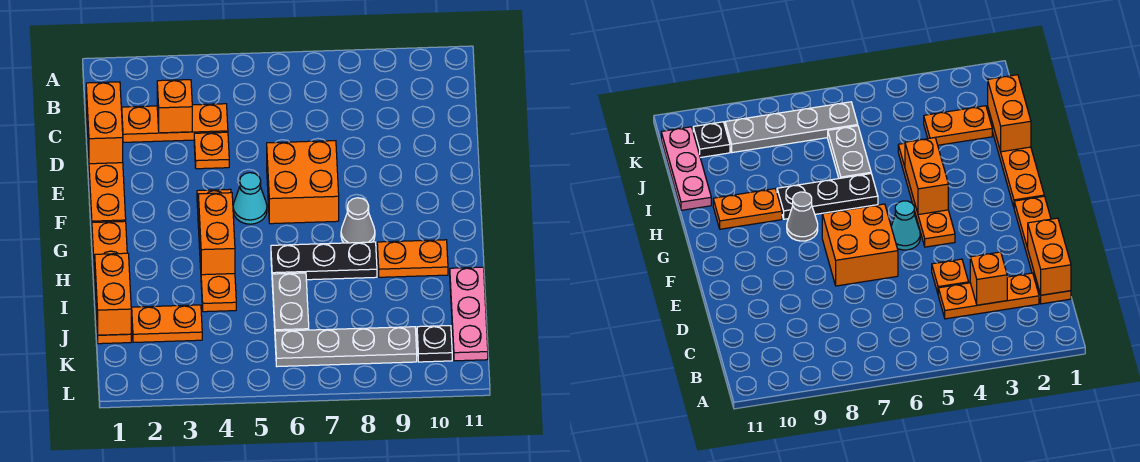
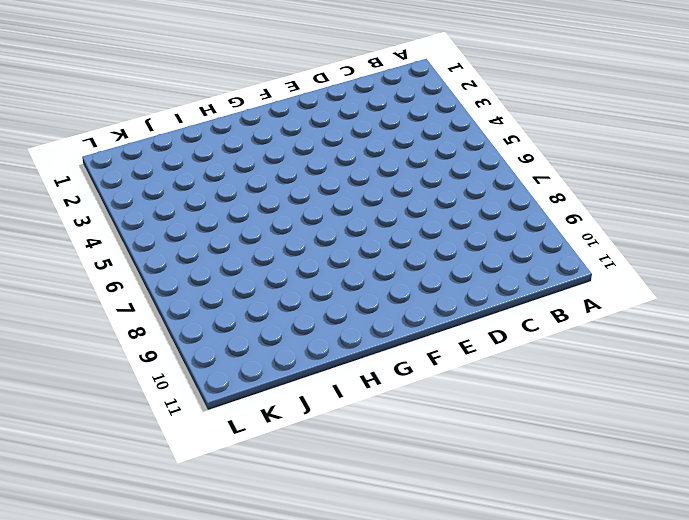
none -> orange 1x4 plate [86,113,126,223]
none -> orange 1x3 plate [122,104,228,142]
none -> orange 1x1 plate [194,132,229,169]

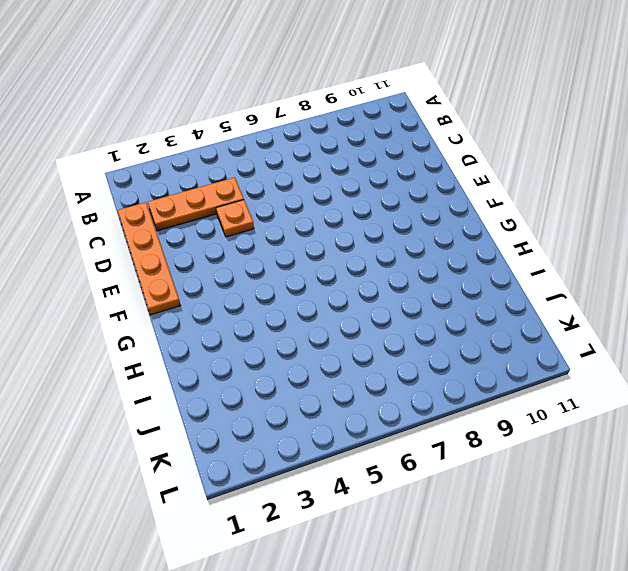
none -> orange 2x2 brick [267,141,339,224]
none -> orange 1x4 plate [197,189,236,312]
none -> cyan 1x1 cone [233,173,267,224]

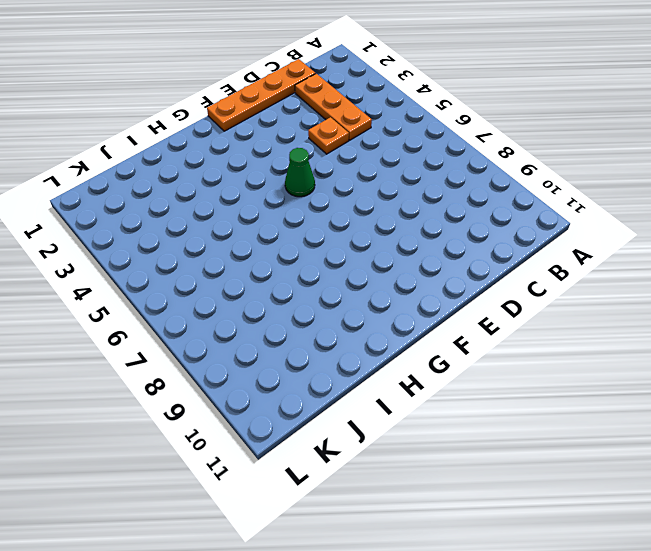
green 1x1 cone [285,148,315,197] -> cyan 1x1 cone [233,173,267,224]
none -> orange 2x2 brick [267,141,339,224]
none -> orange 1x4 plate [197,189,236,312]
none -> orange 1x4 plate [92,221,131,344]

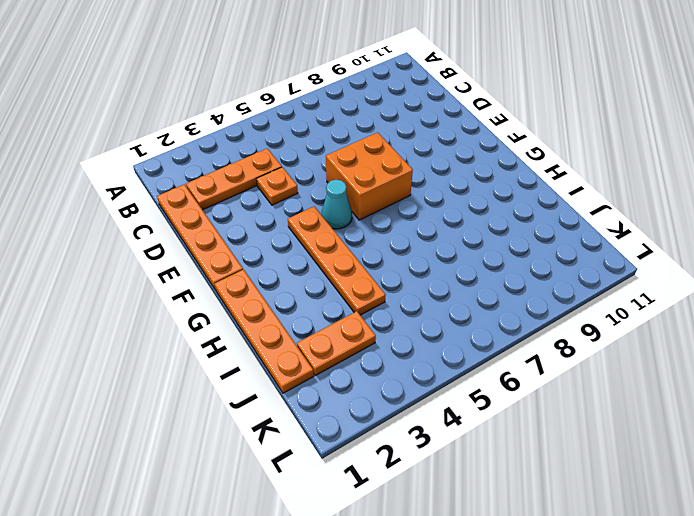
none -> grey 1x1 cone [341,198,375,243]
none -> black 1x3 plate [271,242,377,280]
none -> orange 1x2 plate [377,240,448,277]

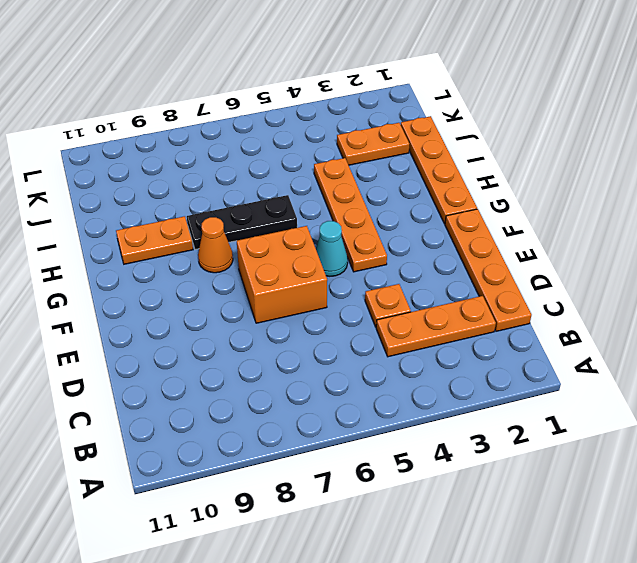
orange 1x1 cone [198,217,233,273] -> grey 1x1 cone [341,198,375,243]
none -> grey 1x2 plate [272,273,309,331]
none -> pink 1x3 plate [450,267,488,361]
none -> grey 1x4 plate [275,327,417,367]

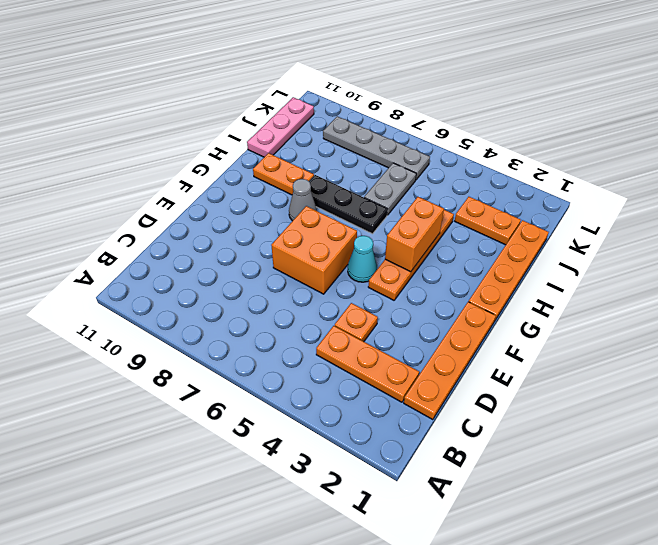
none -> black 1x1 plate [417,326,452,362]
none -> orange 1x2 brick [86,82,123,164]
none -> orange 1x1 brick [157,80,192,133]

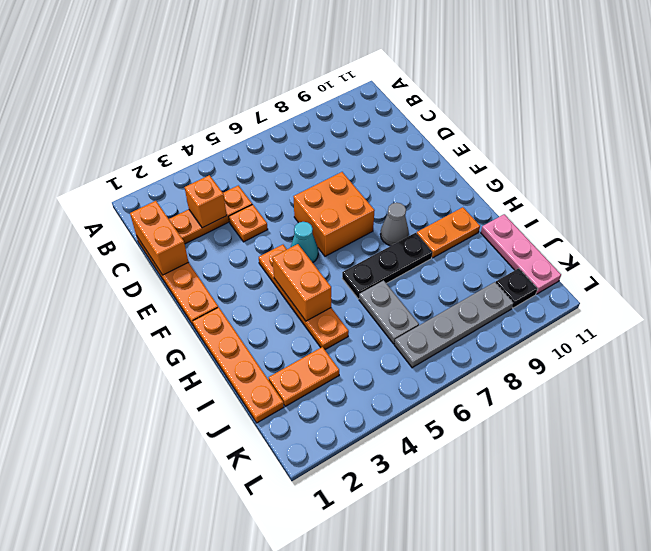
none -> orange 1x2 brick [95,253,131,335]

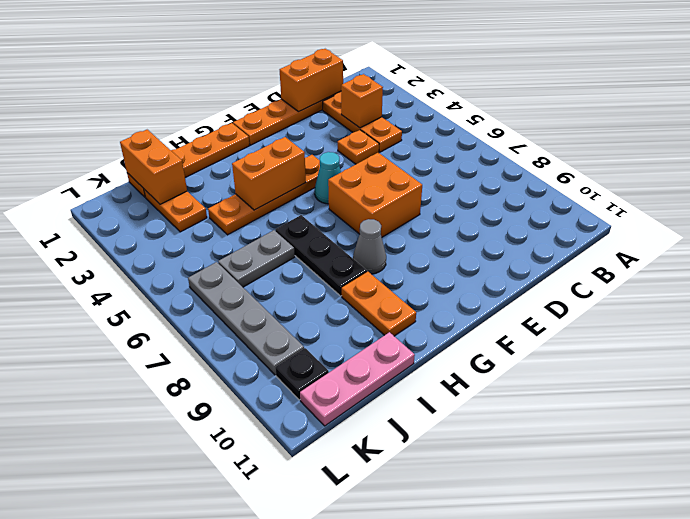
orange 1x2 brick [120,130,187,204] -> orange 1x2 brick turned to [95,253,131,335]

